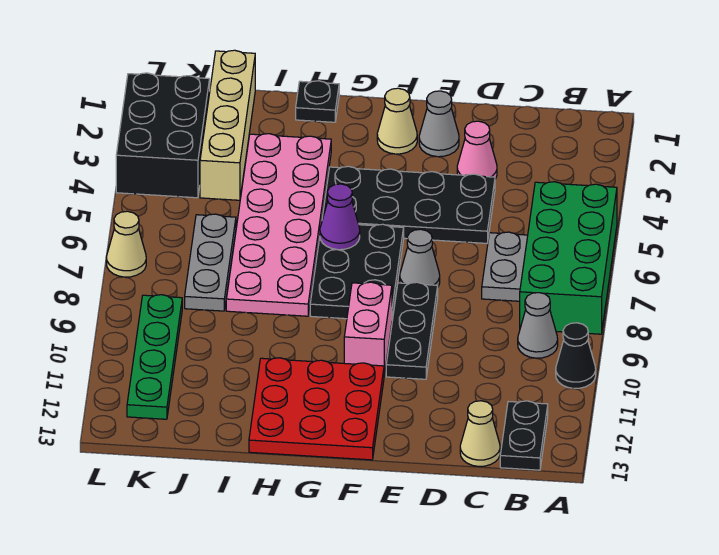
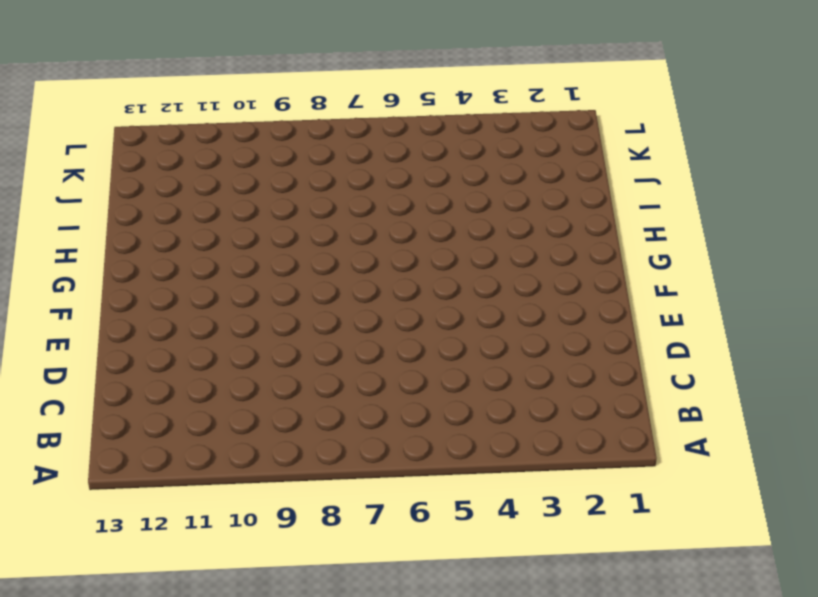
none -> green 2x4 brick [520,182,617,334]
none -> black 1x1 cone [556,323,596,388]
none -> grey 1x1 cone [518,293,558,358]

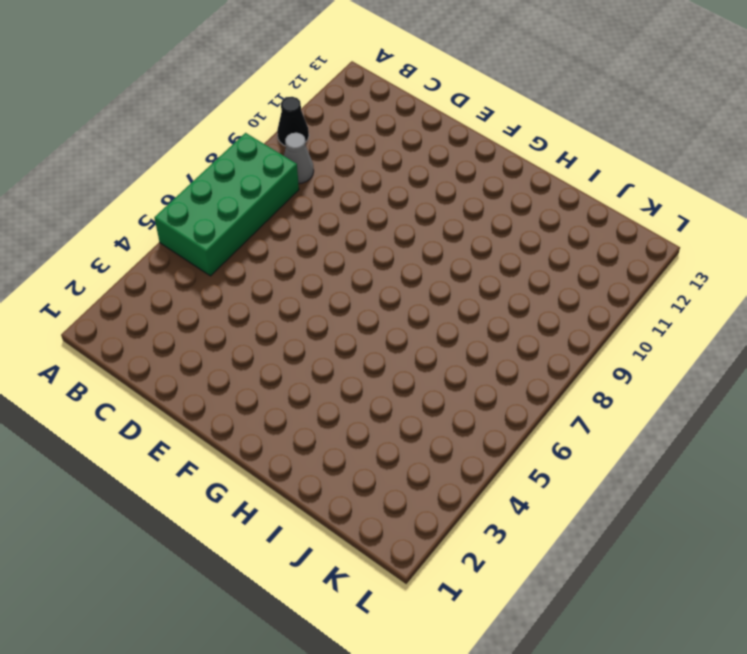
none -> black 1x2 plate [500,401,548,470]
none -> grey 1x2 plate [482,232,528,301]
none -> tan 1x1 cone [460,401,500,466]

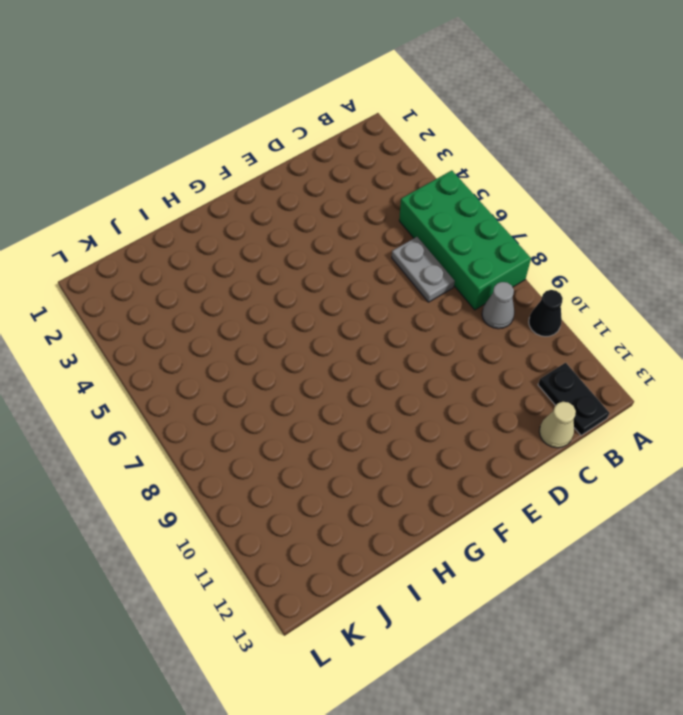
none -> pink 1x1 cone [457,121,497,179]
none -> black 2x4 plate [322,166,495,243]
none -> grey 1x1 cone [419,91,459,157]

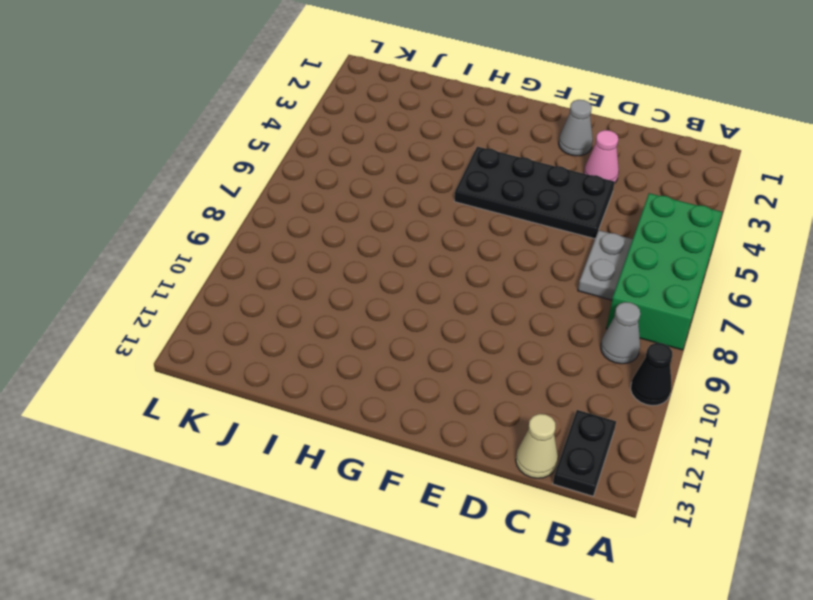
none -> grey 1x1 cone [400,229,440,286]
none -> black 1x3 plate [386,282,438,379]
none -> tan 1x1 cone [377,88,417,154]

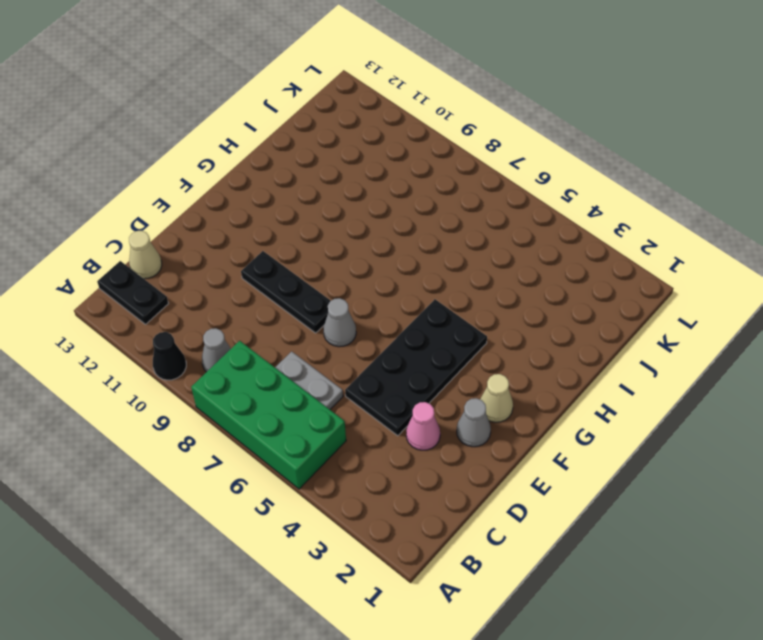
none -> black 2x3 plate [310,224,404,319]
none -> pink 1x2 brick [344,282,392,375]
none -> red 3x3 plate [249,358,384,460]

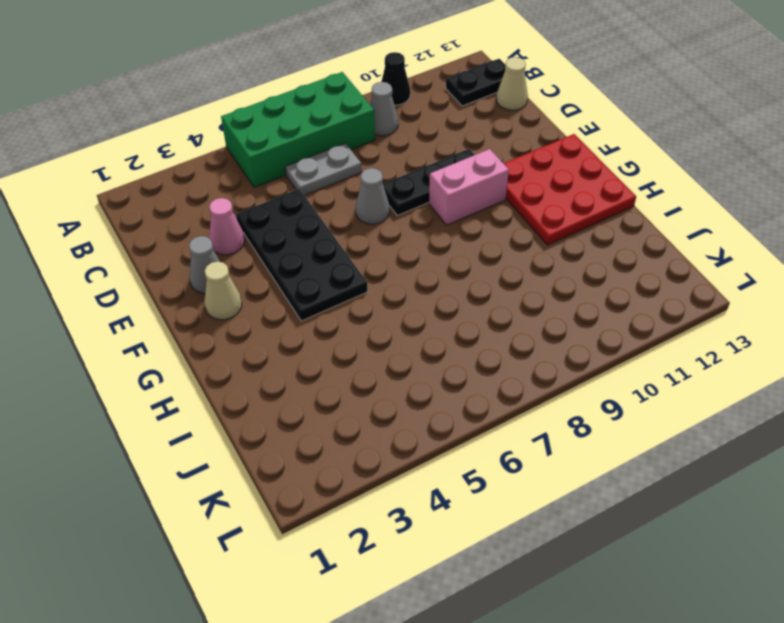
none -> black 2x3 plate [310,224,404,319]
none -> black 1x1 plate [296,81,339,122]
none -> pink 2x6 plate [226,134,331,316]

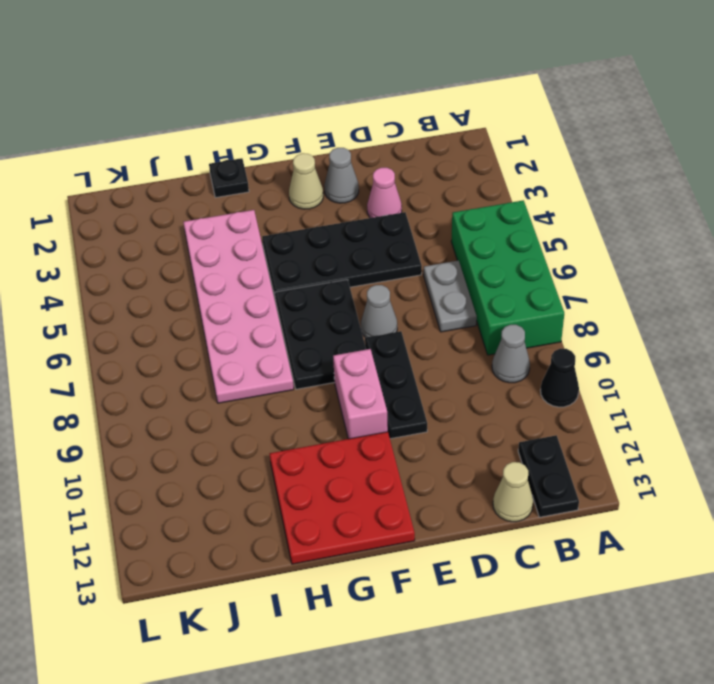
none -> tan 1x4 brick [200,50,255,200]
none -> grey 1x3 plate [185,214,236,311]
none -> black 2x3 brick [116,73,210,198]

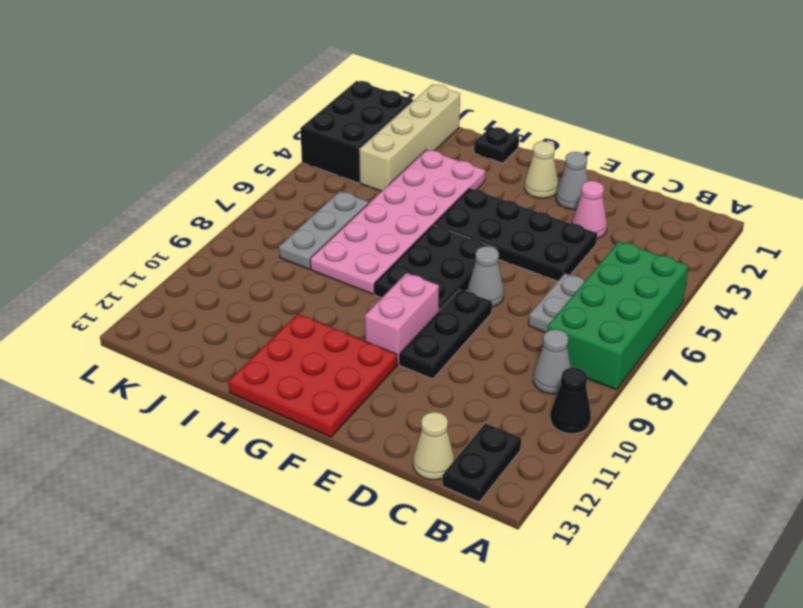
none -> green 1x4 plate [127,295,182,419]
none -> tan 1x1 cone [106,211,146,277]
none -> purple 1x1 cone [320,184,360,250]

